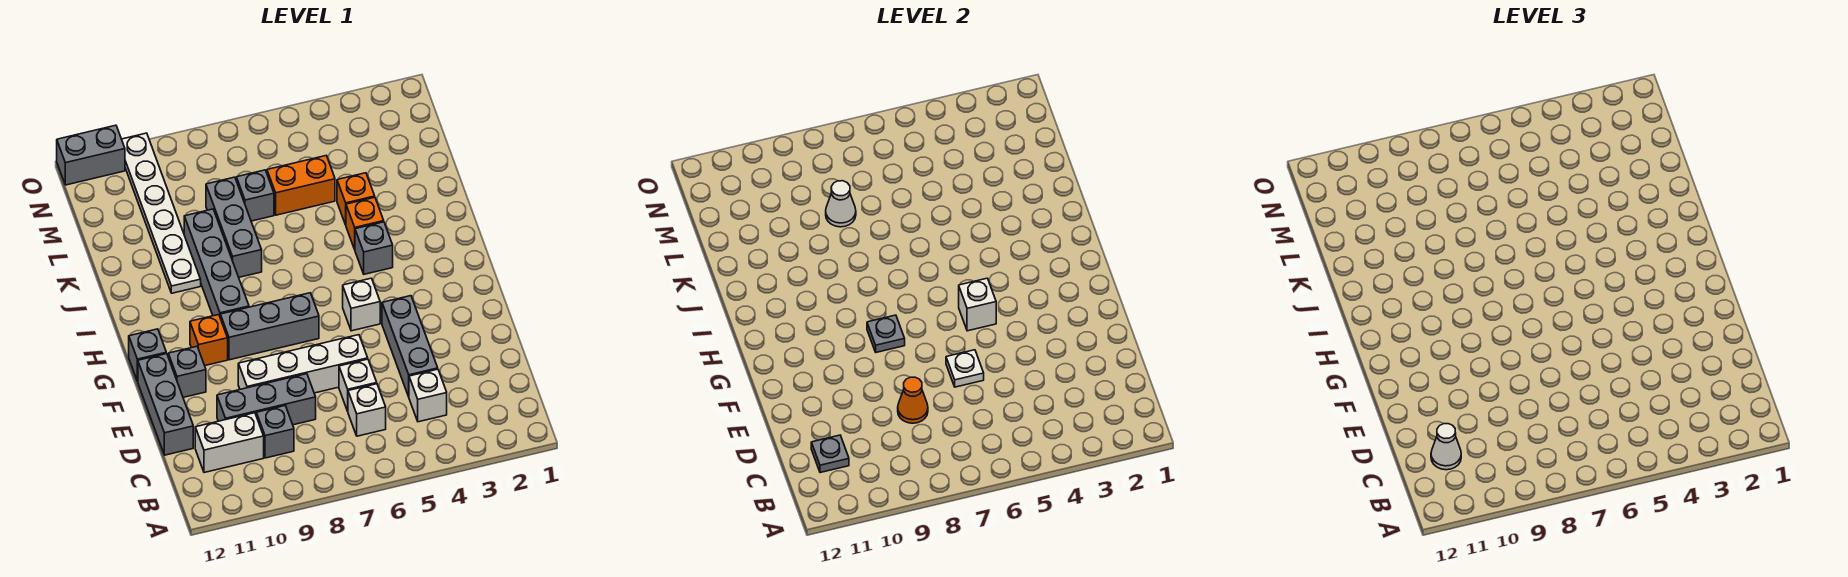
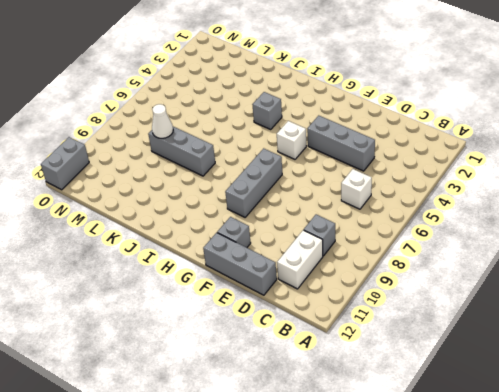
none -> white 1x1 brick [409,369,447,422]
none -> white 1x1 brick [339,359,377,411]
none -> grey 1x3 brick [217,374,316,425]
none -> white 1x4 brick [238,335,368,393]

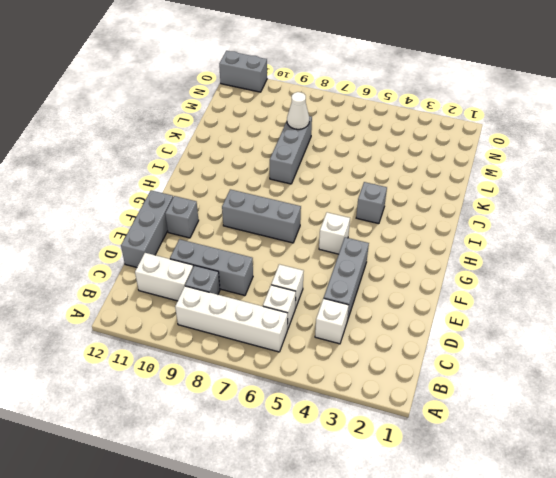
white 1x4 brick [175,286,288,352] -> white 1x4 brick moved to [238,335,368,393]
none -> orange 1x1 brick [190,315,228,366]
none -> grey 1x1 brick [129,329,166,381]
none -> grey 1x4 brick [184,209,249,316]
none -> orange 1x1 brick [346,197,384,249]

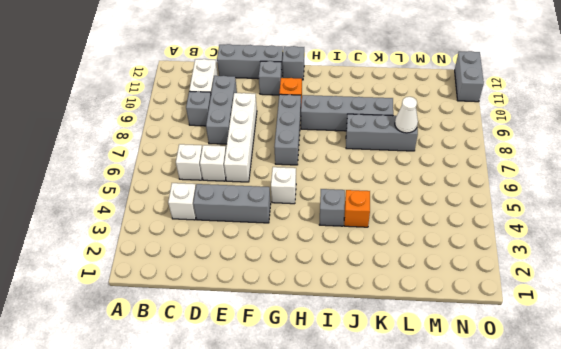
none -> white 1x6 plate [122,133,201,293]
none -> orange 1x1 brick [337,173,375,225]
none -> orange 1x2 brick [267,156,335,215]
none -> grey 1x1 brick [236,170,274,221]

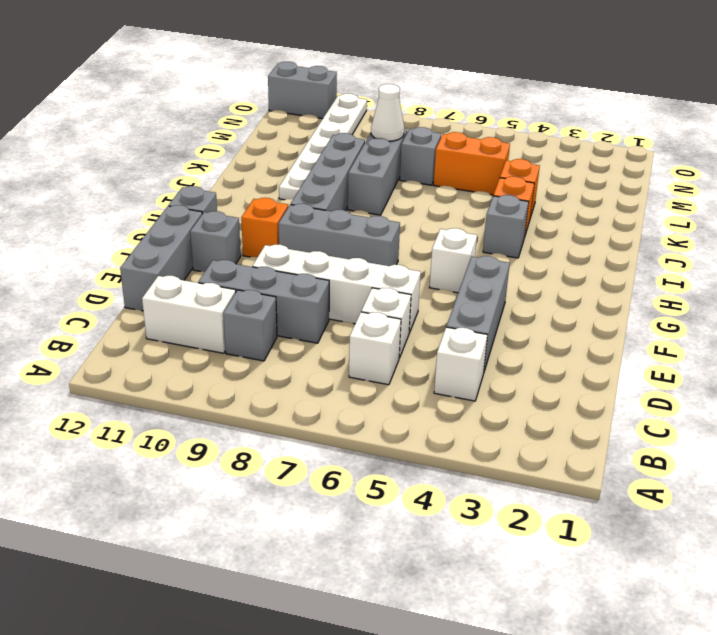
none -> grey 1x1 plate [811,435,849,473]
none -> orange 1x1 cone [898,377,928,423]
none -> white 1x1 plate [946,350,984,387]
none -> white 1x1 brick [959,278,996,331]

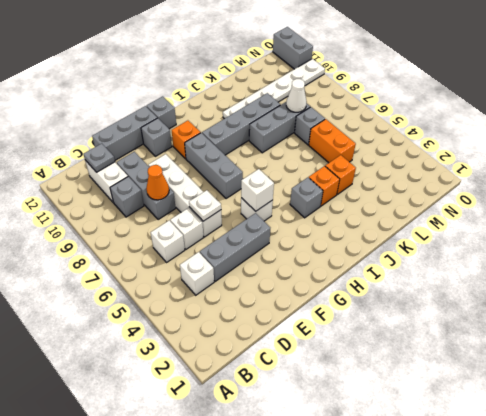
none -> grey 1x1 plate [867,315,905,352]
none -> white 1x1 cone [1431,424,1461,470]

